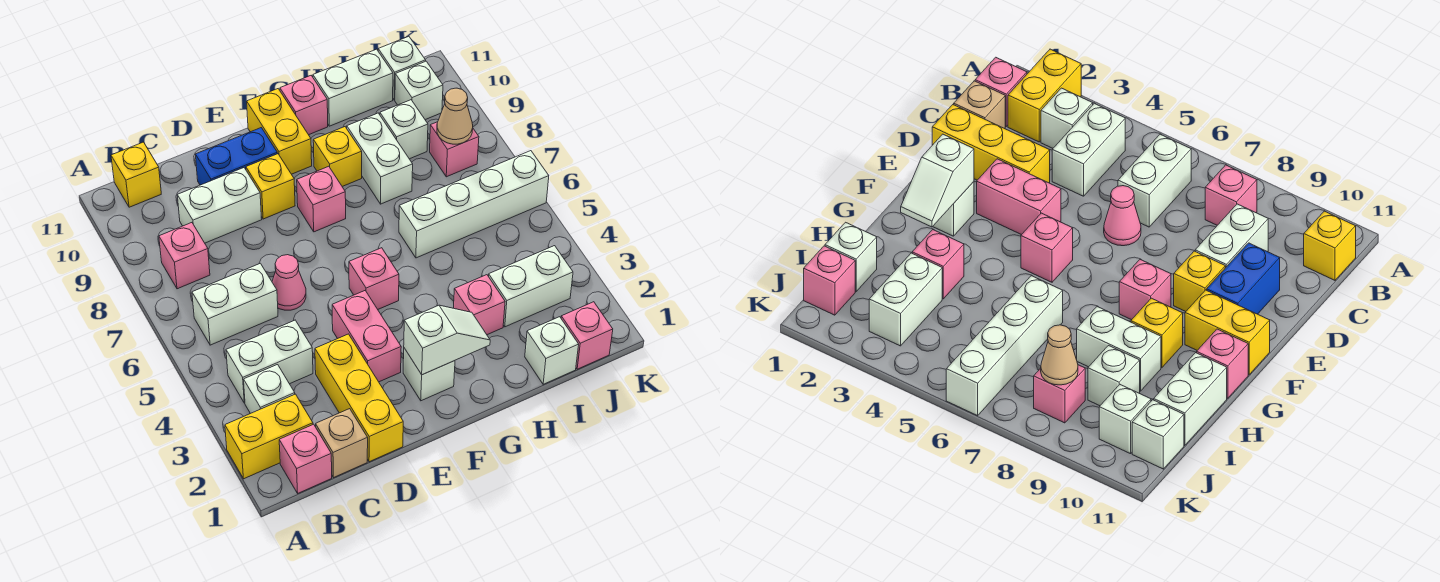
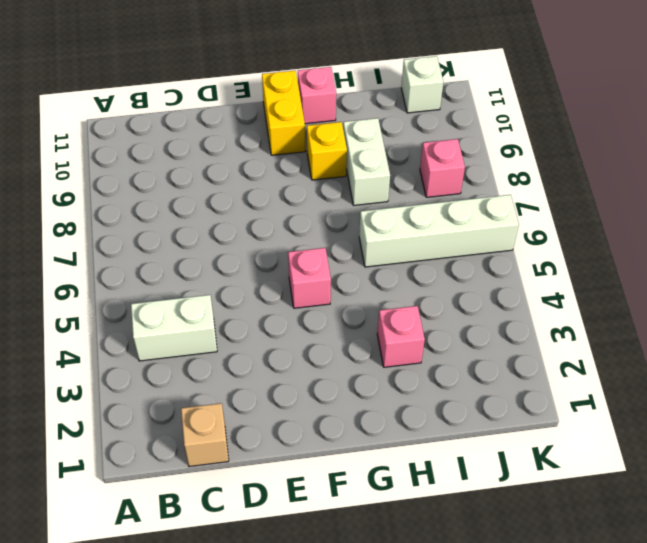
none -> yellow 1x2 brick [225,394,313,479]
none -> pink 1x1 brick [279,424,332,493]
none -> white 1x1 brick [244,365,295,414]
none -> white 1x2 brick [192,263,278,345]

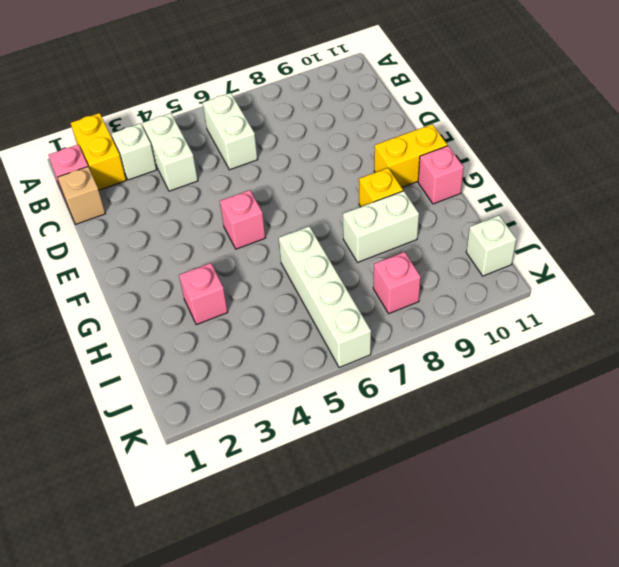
none -> pink 1x1 brick [159,223,210,289]
none -> yellow 1x1 brick [111,142,161,207]
none -> white 1x2 brick [177,168,262,243]
none -> yellow 1x3 brick [315,334,403,462]

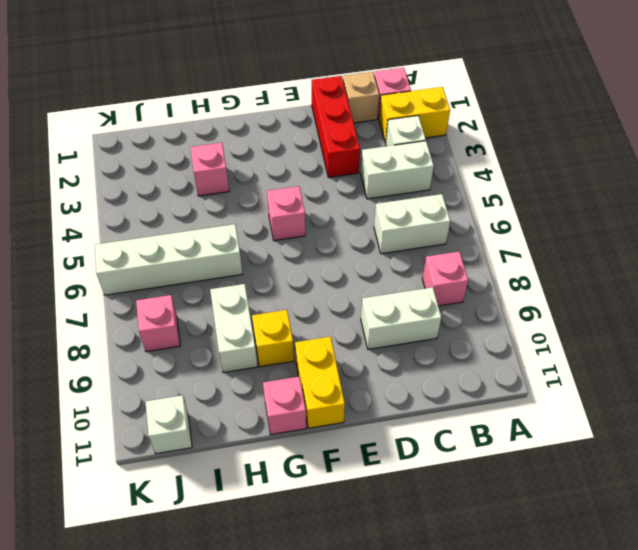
red 1x3 brick [312,76,360,178] -> yellow 1x3 brick [315,334,403,462]
none -> yellow 1x1 brick [111,142,161,207]
none -> pink 1x1 cone [272,255,306,310]
none -> blue 1x2 brick [195,128,277,185]
none -> pink 1x2 brick [332,291,401,382]

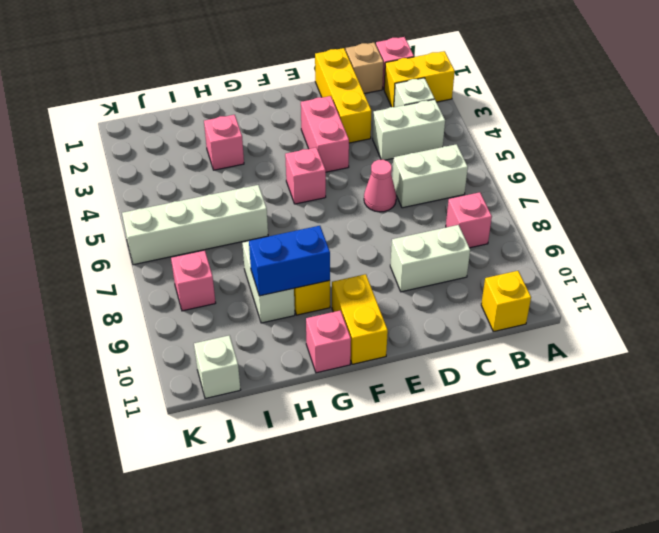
blue 1x2 brick [249,226,330,296] -> blue 1x2 brick moved to [195,128,277,185]
none -> yellow 1x1 brick [246,154,295,219]
none -> white 1x1 brick [403,348,455,401]
none -> pink 1x1 brick [297,166,346,232]
none -> white 1x2 brick [313,49,393,126]

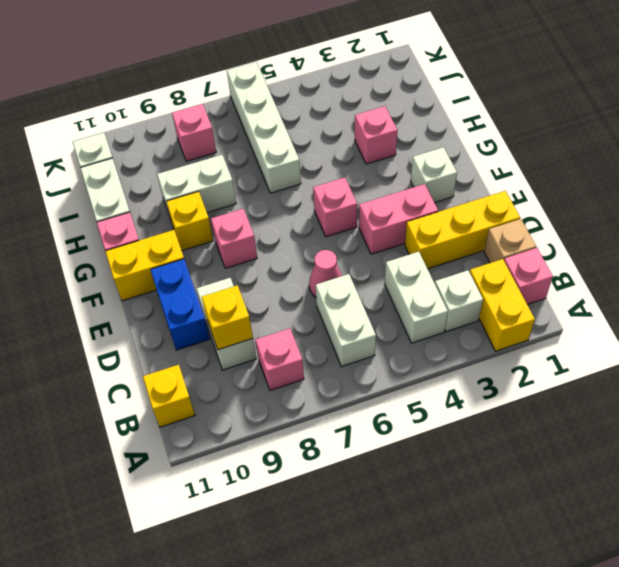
yellow 1x1 brick [202,285,253,350] -> yellow 1x1 brick moved to [246,154,295,219]
none -> white 1x1 brick [525,317,579,384]
none -> white 1x2 brick [489,246,573,327]
none -> white 1x1 brick [380,100,428,159]
none -> pink 1x1 brick [561,302,613,369]

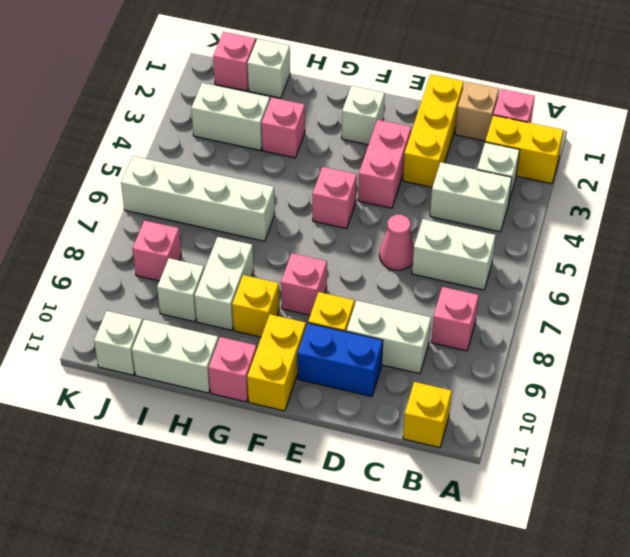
none -> white 1x1 brick [395,61,443,120]
none -> white 1x2 slope [404,305,490,375]
none -> tan 1x1 cone [437,88,473,144]

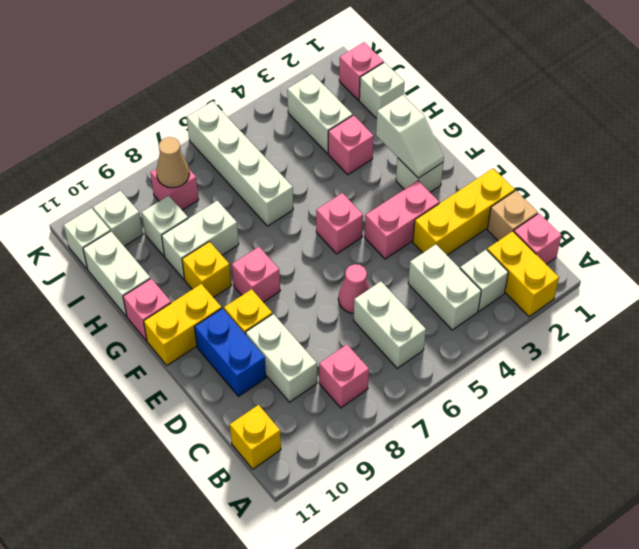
white 1x2 slope [376,95,444,178] -> white 1x2 slope turned to [404,305,490,375]

